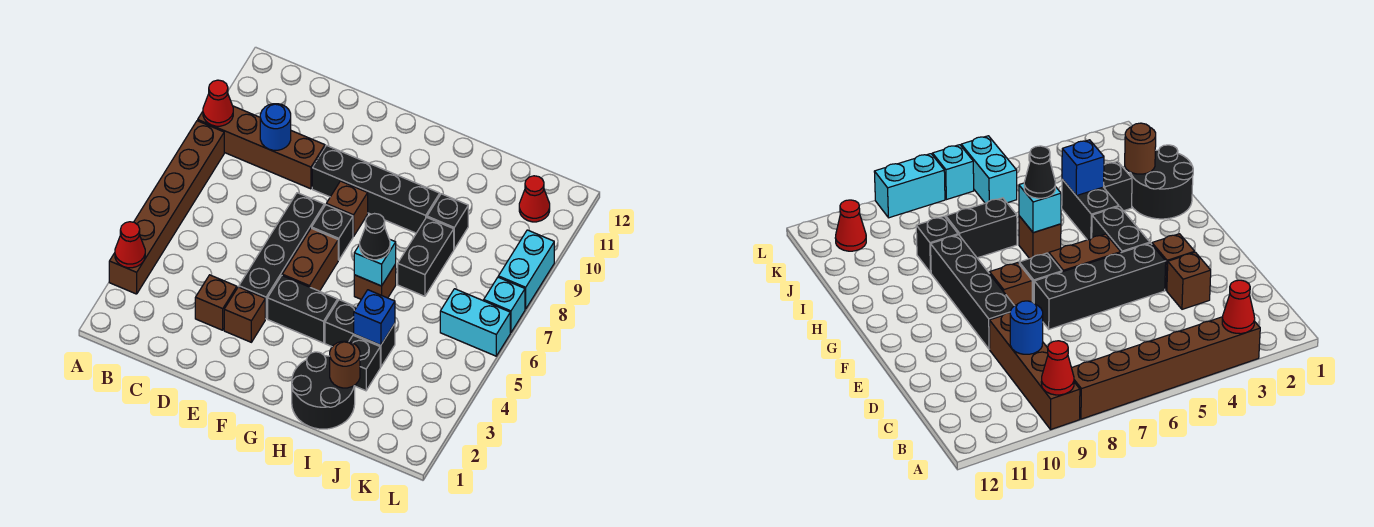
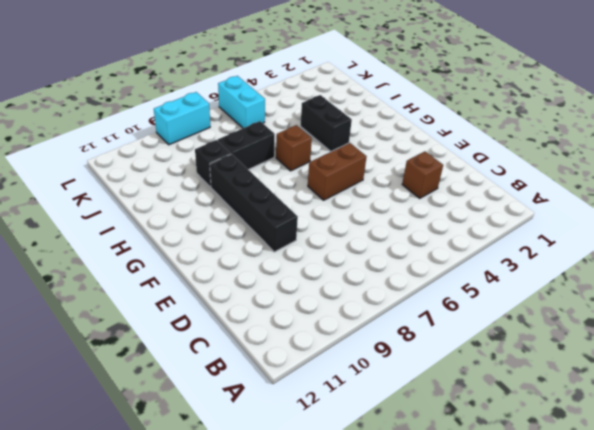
none -> brown 1x6 brick [109,121,224,294]
none -> brown 1x4 brick [198,106,325,189]
none -> brown 1x1 brick [224,287,265,342]

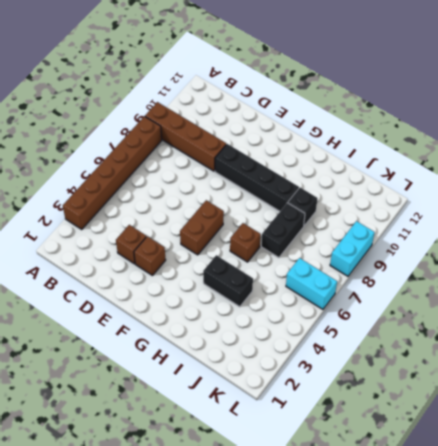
none -> black 1x4 brick [239,193,324,319]
none -> black 1x2 brick [268,276,338,343]
none -> black 1x1 brick [312,205,353,260]

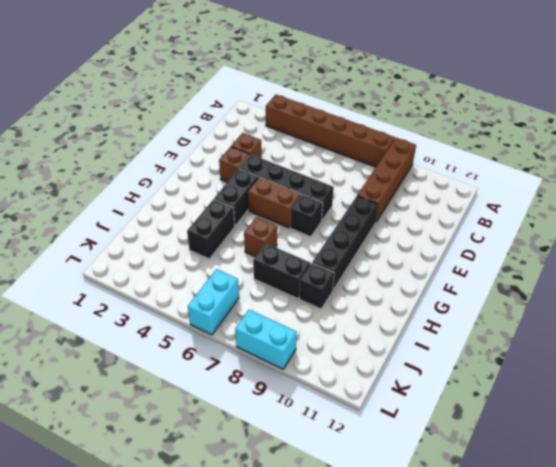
none -> brown 1x1 brick [326,181,368,237]
none -> black 2x2 round brick [292,352,355,429]
none -> black 1x1 brick [349,335,380,391]

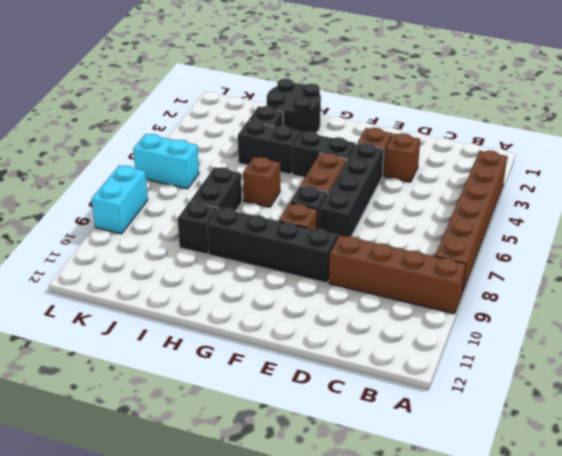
none -> red 1x1 cone [519,176,550,222]
none -> cyan 1x1 brick [484,277,525,333]
none -> red 1x1 cone [115,222,145,268]

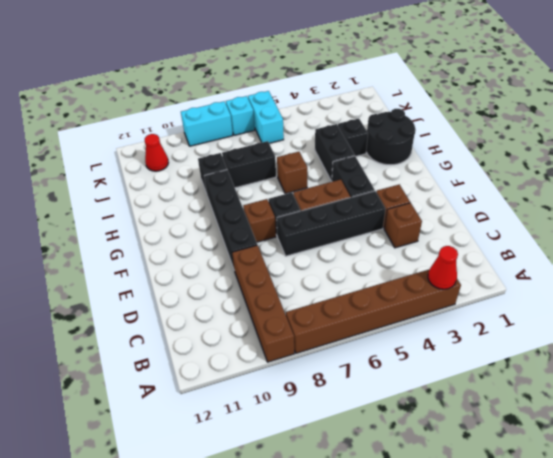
none -> red 1x1 cone [203,80,233,126]
none -> blue 1x1 round brick [260,104,291,150]
none -> cyan 1x1 brick [354,240,396,286]

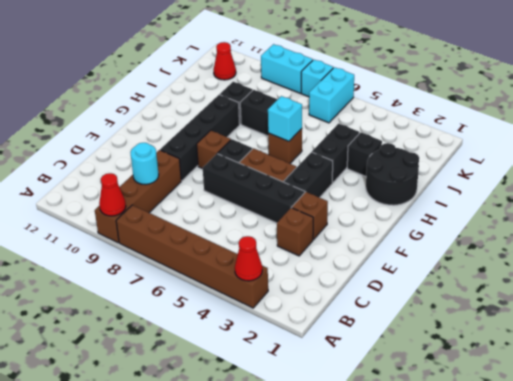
cyan 1x1 round brick [131,143,159,185] -> blue 1x1 round brick [260,104,291,150]
none -> brown 1x1 round brick [330,341,360,388]
none -> blue 1x1 brick [354,290,395,345]
none -> black 1x1 cone [360,214,390,260]

